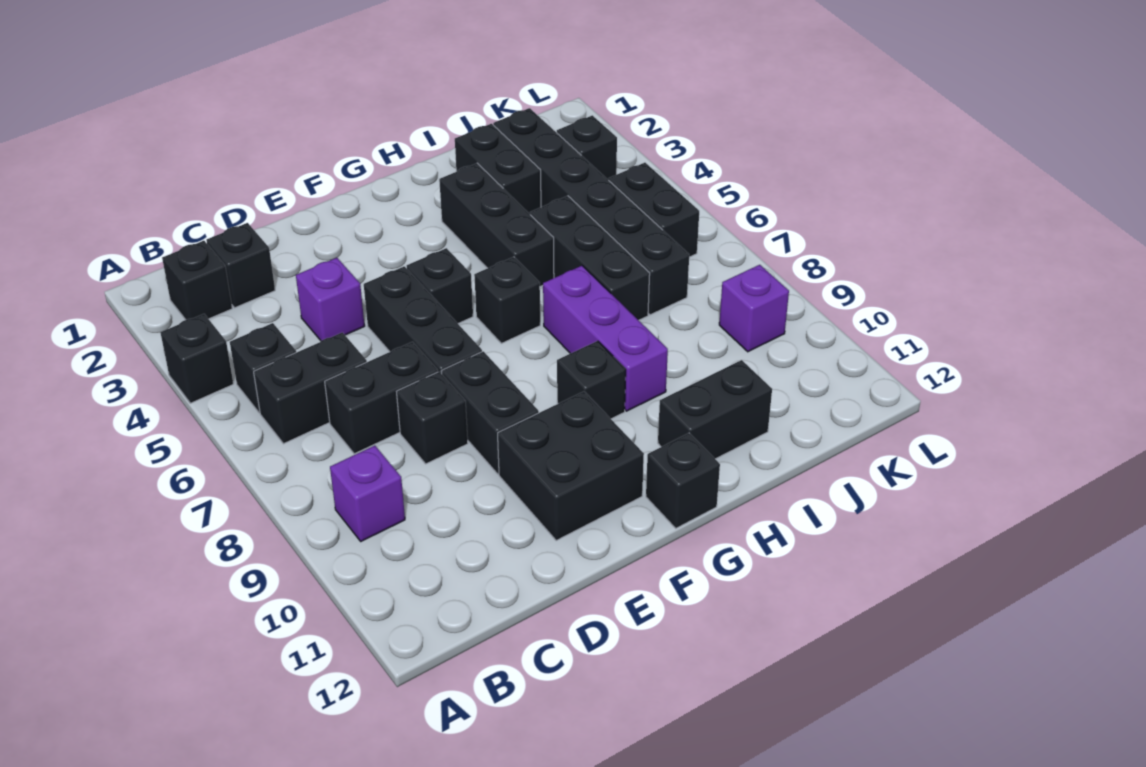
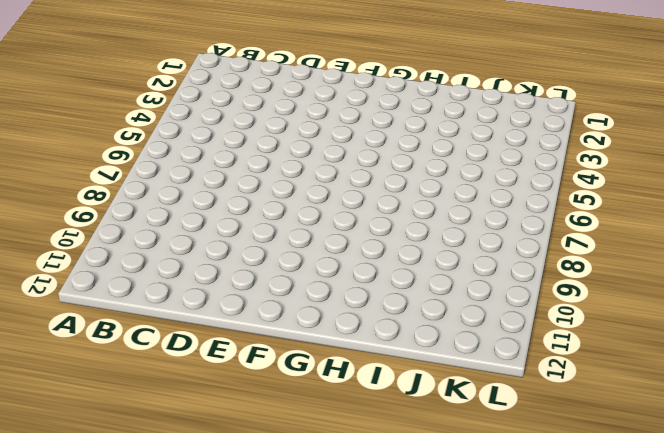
none -> black 1x1 brick [160,314,233,403]
none -> black 1x1 brick [162,241,232,320]
none -> black 1x1 brick [230,323,296,413]

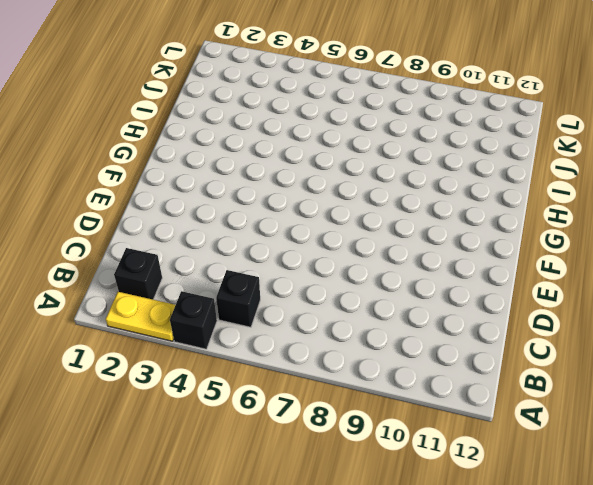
yellow 1x2 plate [106,292,175,341] -> none
none -> black 1x2 brick [254,332,367,444]
none -> purple 1x1 brick [330,446,405,541]
none -> black 1x1 brick [206,223,275,308]

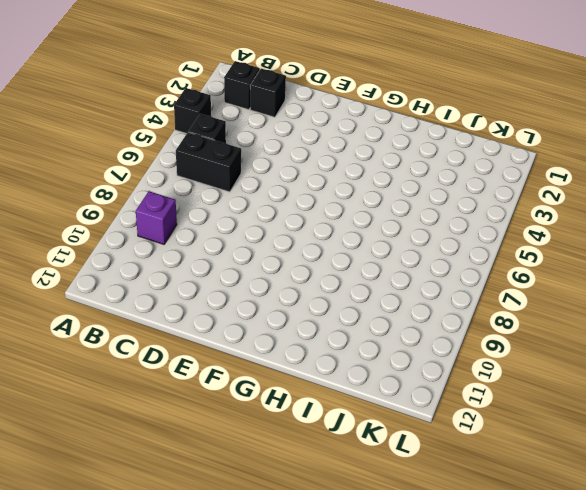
none -> black 1x2 brick [325,342,438,454]
none -> purple 1x1 brick [296,258,365,341]
none -> black 1x1 brick [397,372,468,464]

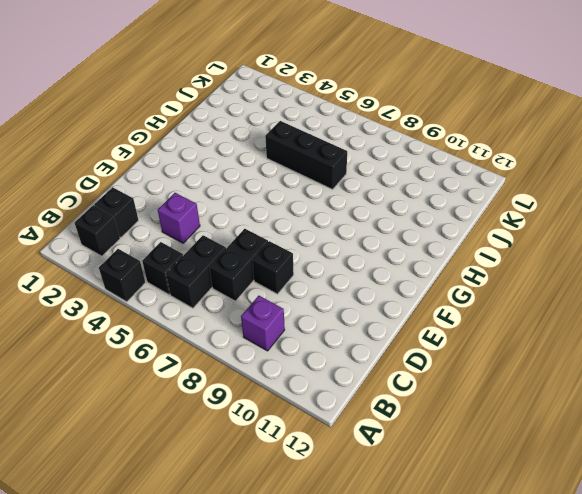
none -> black 1x3 brick [364,266,482,374]
none -> black 1x2 brick [441,351,539,474]
none -> black 2x2 brick [498,392,644,541]

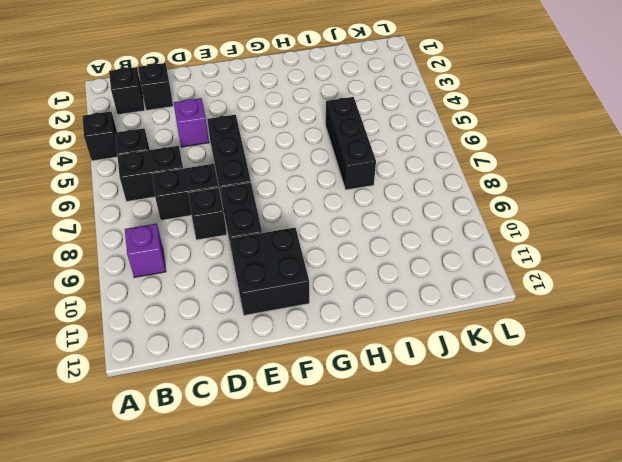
none -> black 1x1 brick [407,248,473,323]
none -> black 1x1 brick [474,257,540,343]
none -> black 1x1 brick [557,341,626,419]

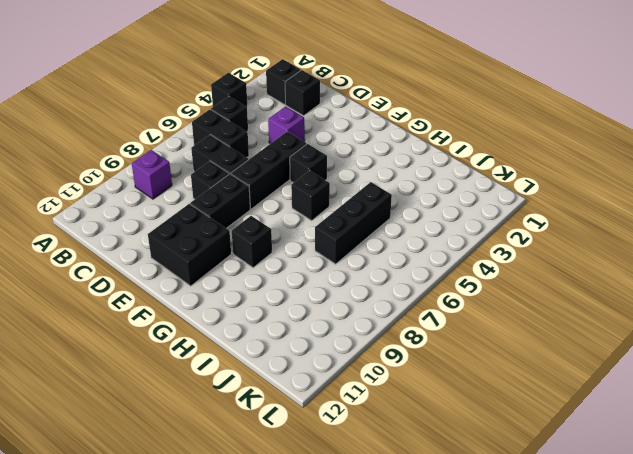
none -> black 1x1 brick [646,433,720,528]
none -> black 1x3 brick [439,163,554,286]
none -> purple 1x3 brick [543,266,668,411]

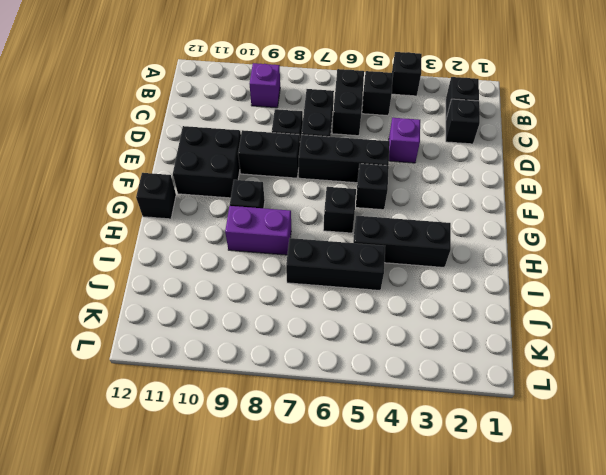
purple 1x2 brick [225,206,291,255] -> purple 1x3 brick [543,266,668,411]
none -> black 1x2 brick [658,360,772,459]
none -> black 1x2 brick [455,124,541,214]
none -> black 1x6 brick [493,108,689,315]

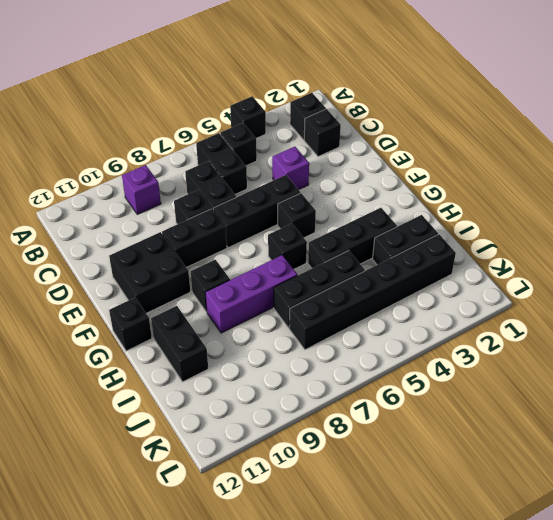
none -> black 1x1 brick [557,115,617,180]
none -> black 1x2 brick [609,163,699,257]
none -> purple 1x1 brick [719,265,789,352]

